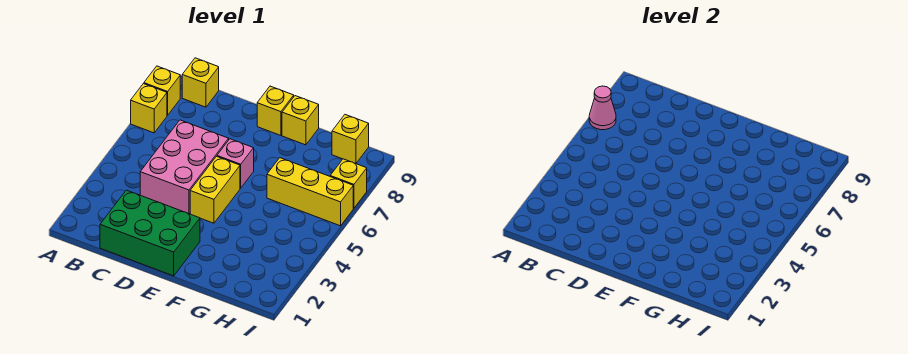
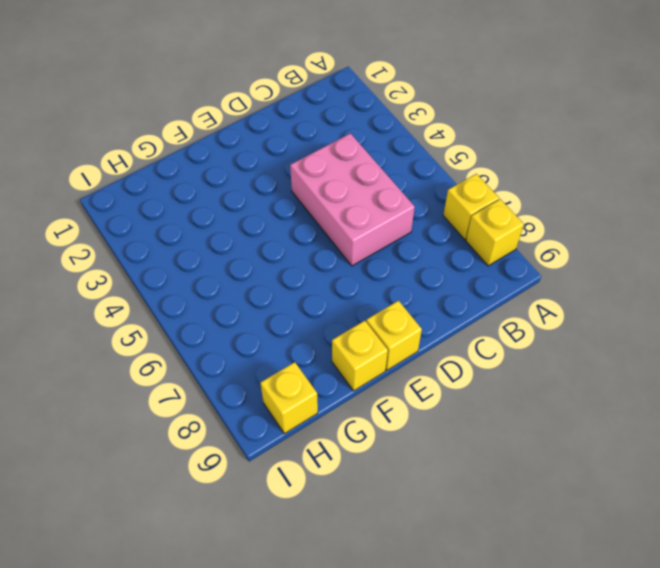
none -> yellow 1x1 brick [182,58,219,107]
none -> green 2x3 brick [100,190,200,276]
none -> yellow 1x2 brick [190,156,240,223]

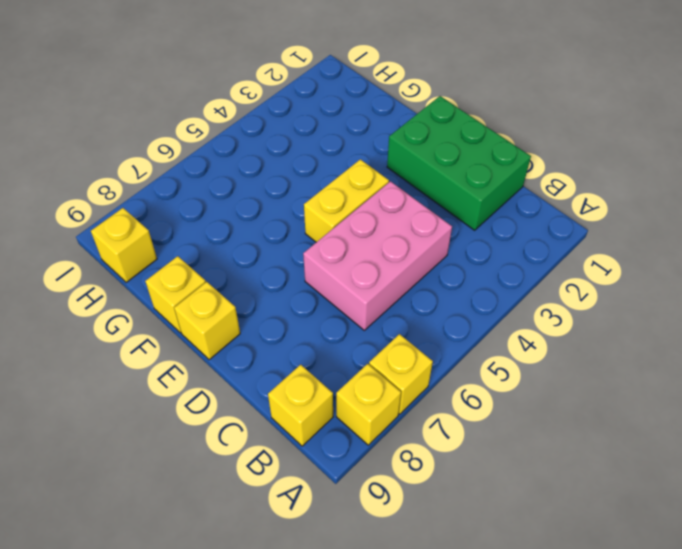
none -> pink 1x1 brick [217,139,254,188]
none -> yellow 1x3 brick [267,158,353,226]
none -> yellow 1x1 brick [330,159,367,208]

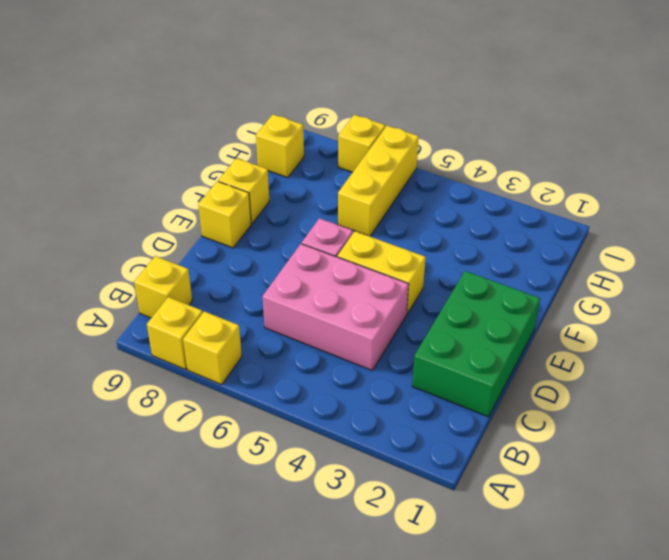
none -> pink 1x1 cone [589,86,616,130]

